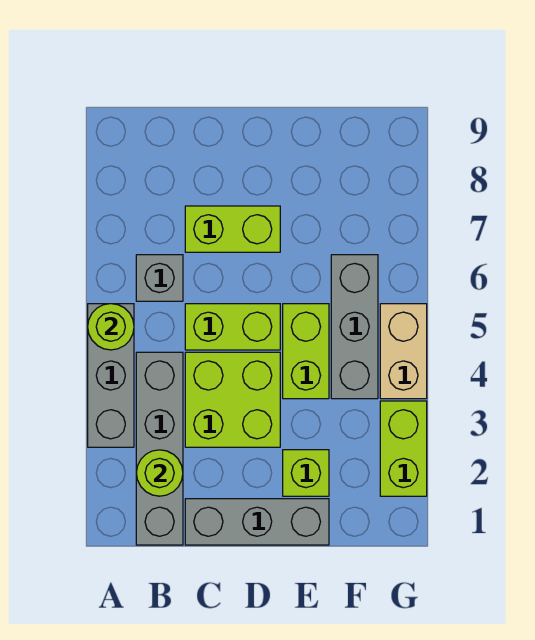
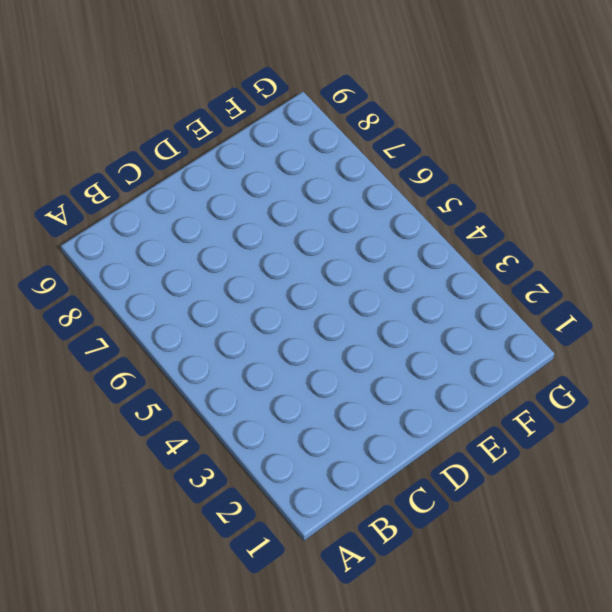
none -> grey 1x3 brick [88,304,134,447]
none -> grey 1x4 brick [136,352,183,545]
none -> grey 1x1 brick [136,255,183,301]

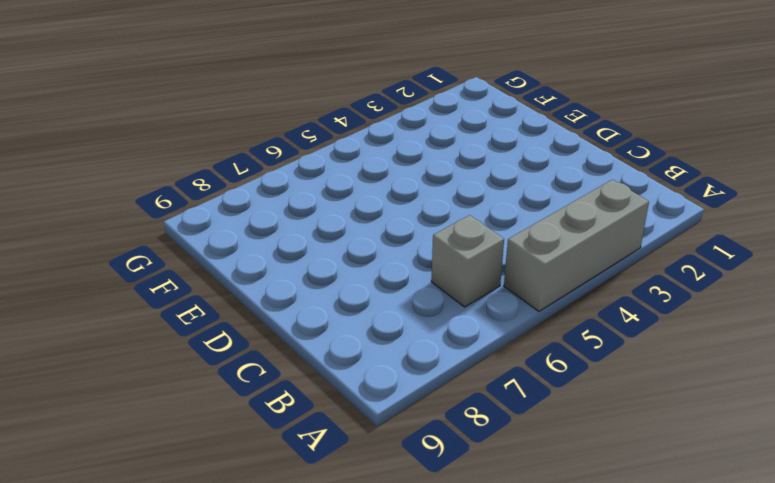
none -> grey 1x4 brick [136,352,183,545]
none -> grey 1x3 brick [185,499,329,545]
none -> lime 2x2 brick [185,352,280,447]

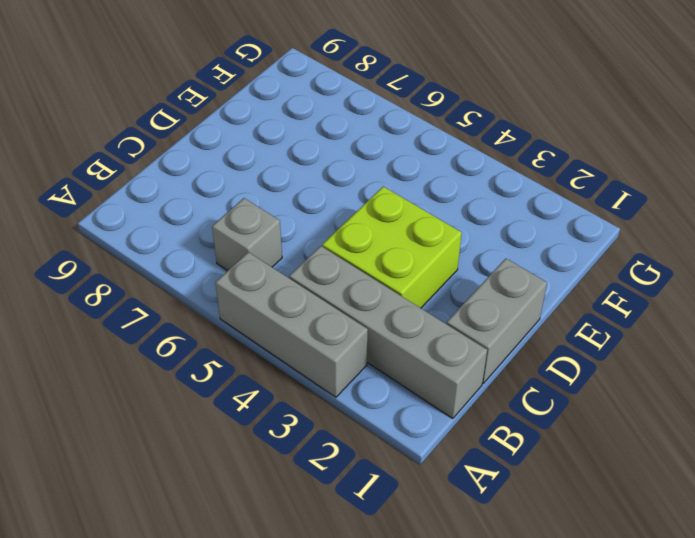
grey 1x2 brick [447,259,547,383] -> grey 1x3 brick [185,499,329,545]
none -> lime 1x2 brick [185,304,280,350]
none -> lime 1x2 brick [185,206,280,252]
none -> lime 1x1 brick [283,450,329,496]

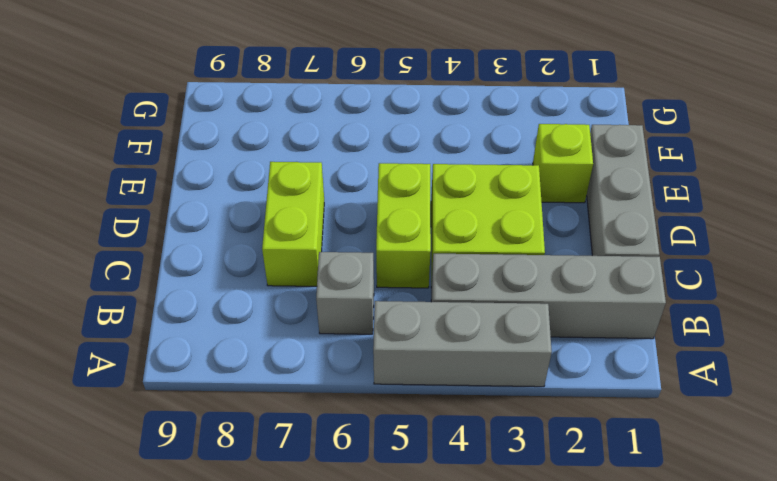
none -> lime 1x2 brick [283,304,329,399]
none -> grey 1x3 brick [331,255,378,399]
none -> lime 1x2 brick [380,401,427,496]

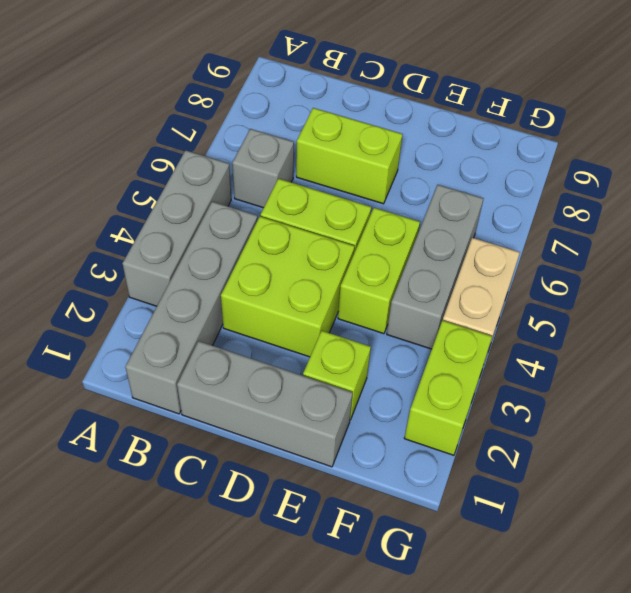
none -> lime 1x1 round brick [88,304,134,350]
none -> lime 1x1 round brick [136,450,183,496]

